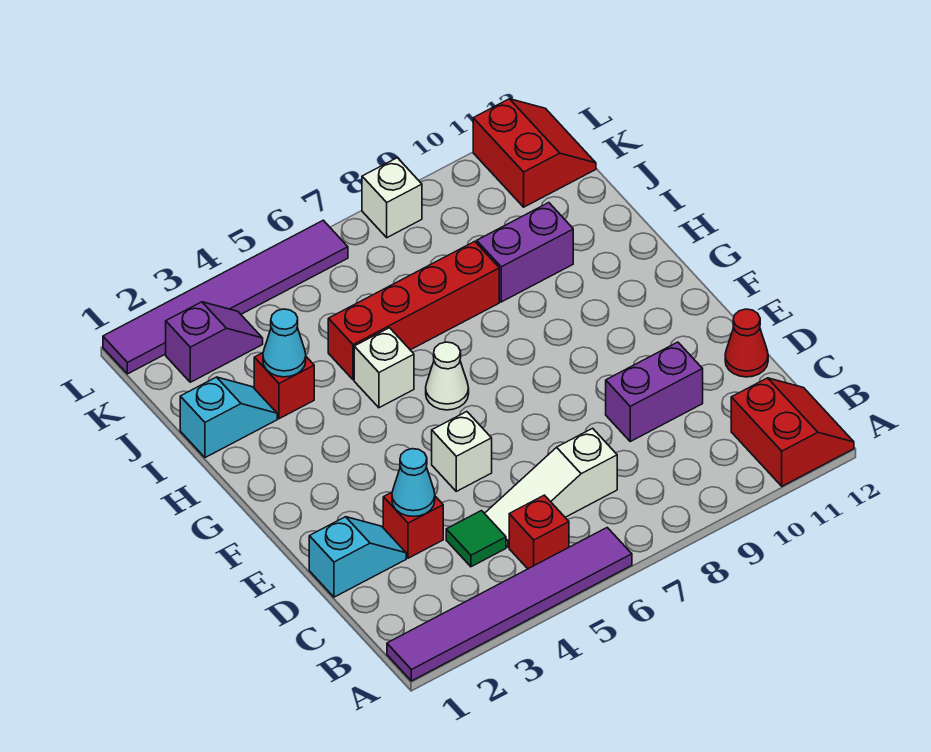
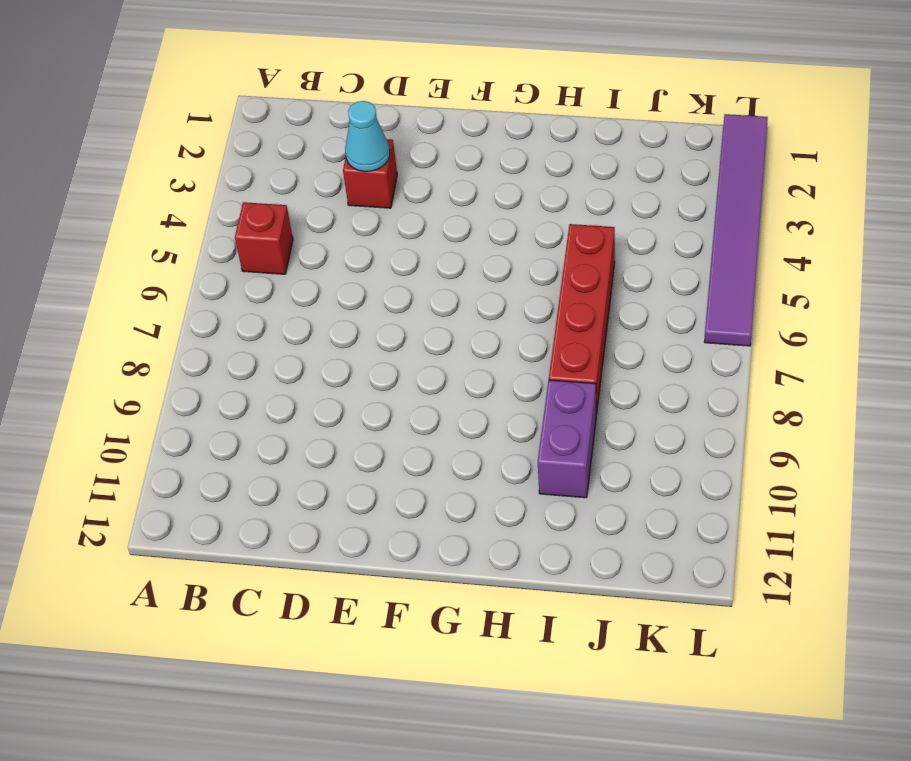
none -> purple 1x6 tile [387,528,632,681]
none -> red 2x2 slope [731,378,854,486]
none -> green 1x1 tile [446,511,506,567]

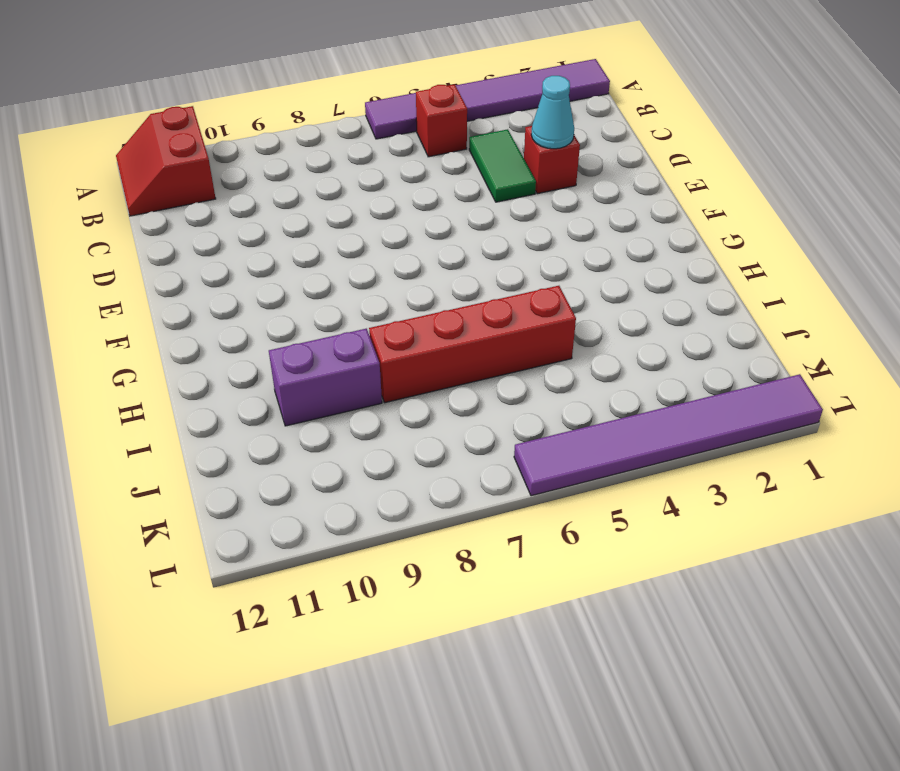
green 1x2 tile [469,129,536,202] -> green 1x1 tile [446,511,506,567]
none -> white 1x3 slope [484,428,617,547]
none -> cyan 1x2 slope [309,517,406,597]
none -> purple 1x2 brick [606,342,703,441]

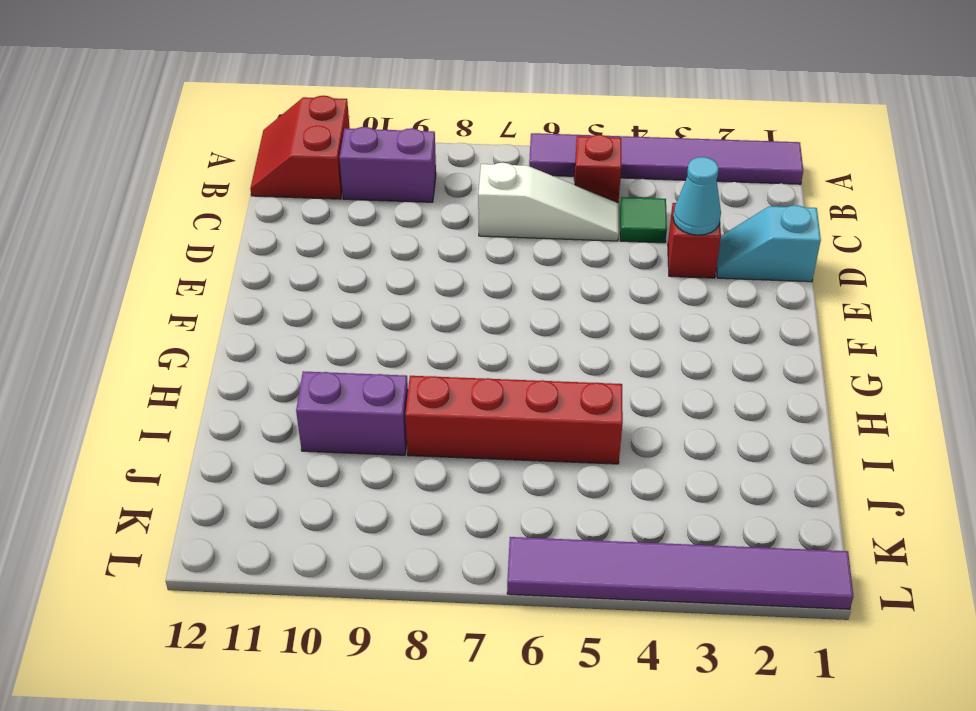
purple 1x2 brick [339,127,436,202] -> purple 1x2 brick moved to [606,342,703,441]
none -> red 1x1 cone [725,309,768,377]
none -> white 1x1 brick [432,412,492,491]
none -> white 1x1 cone [426,342,469,410]

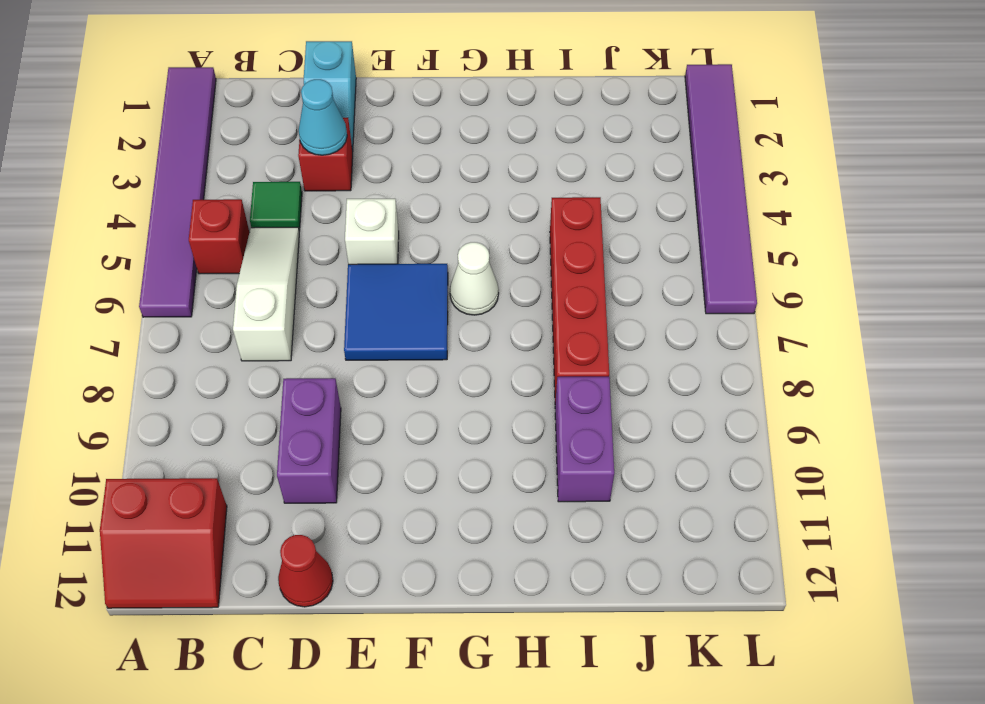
blue 2x2 tile [344,264,448,360] -> none
none -> white 1x1 brick [354,328,414,408]
none -> cyan 1x2 slope [180,377,277,458]
none -> red 1x1 brick [254,353,314,419]

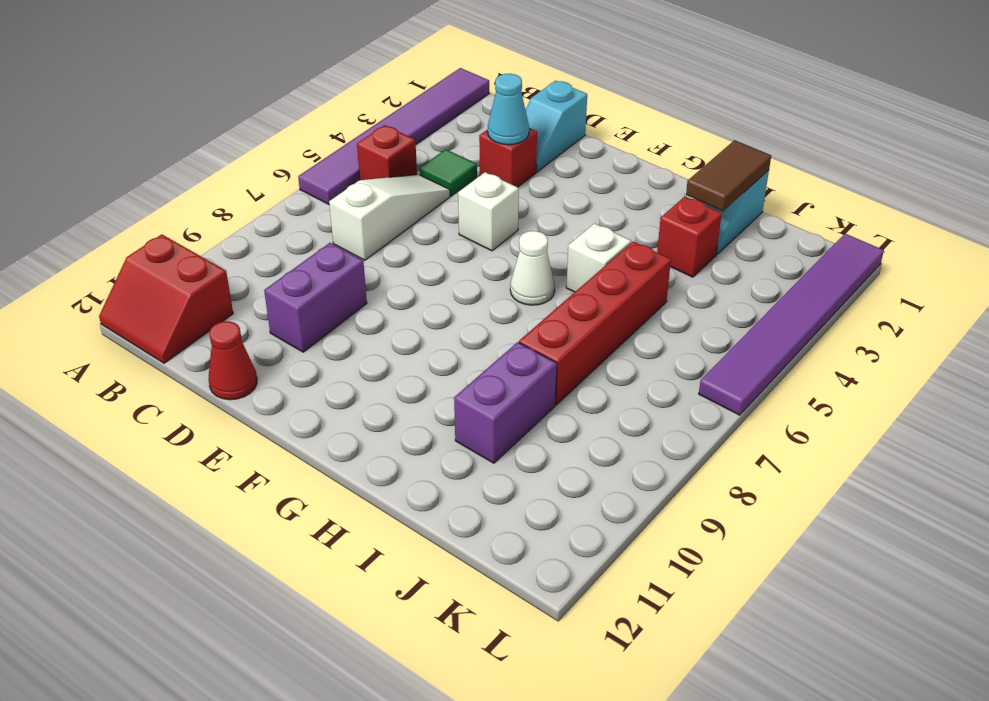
brown 1x2 tile [686,140,771,211] -> none
none -> purple 1x2 slope [166,302,263,382]
none -> red 2x2 slope [473,99,596,207]
none -> white 1x1 brick [362,158,422,238]

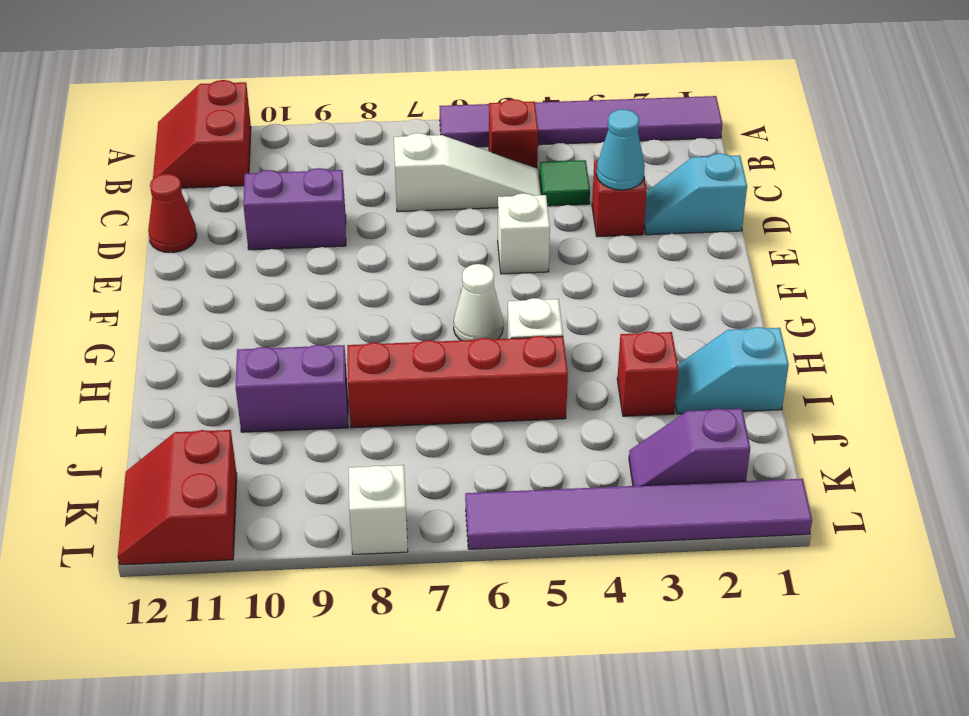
none -> cyan 1x1 cone [263,309,306,377]

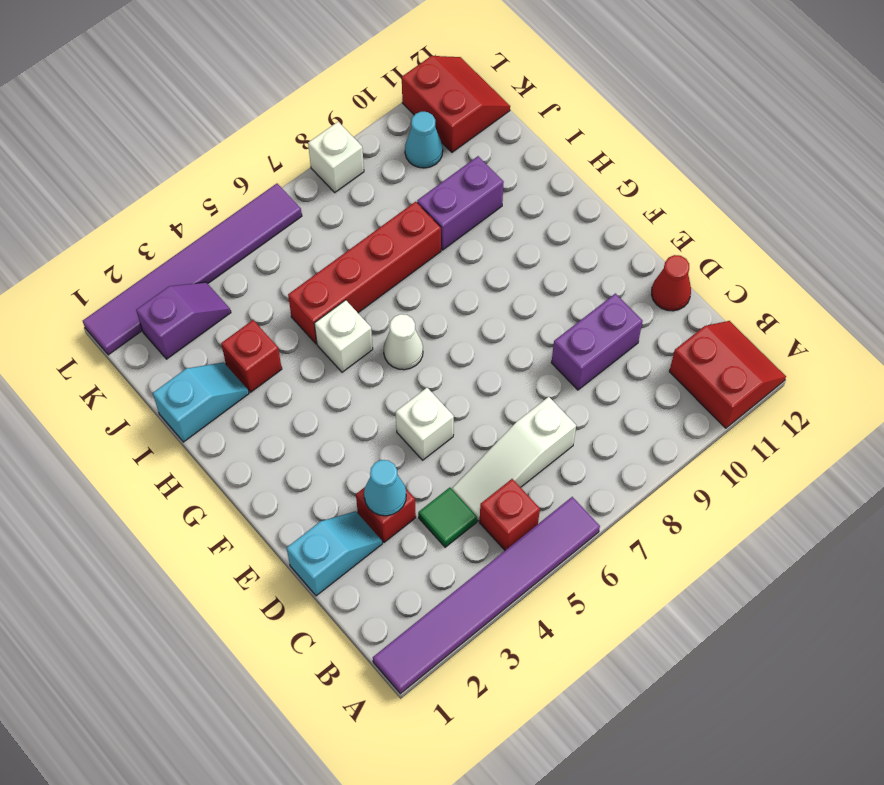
cyan 1x1 cone [405,112,443,168] -> cyan 1x1 cone moved to [263,309,306,377]

